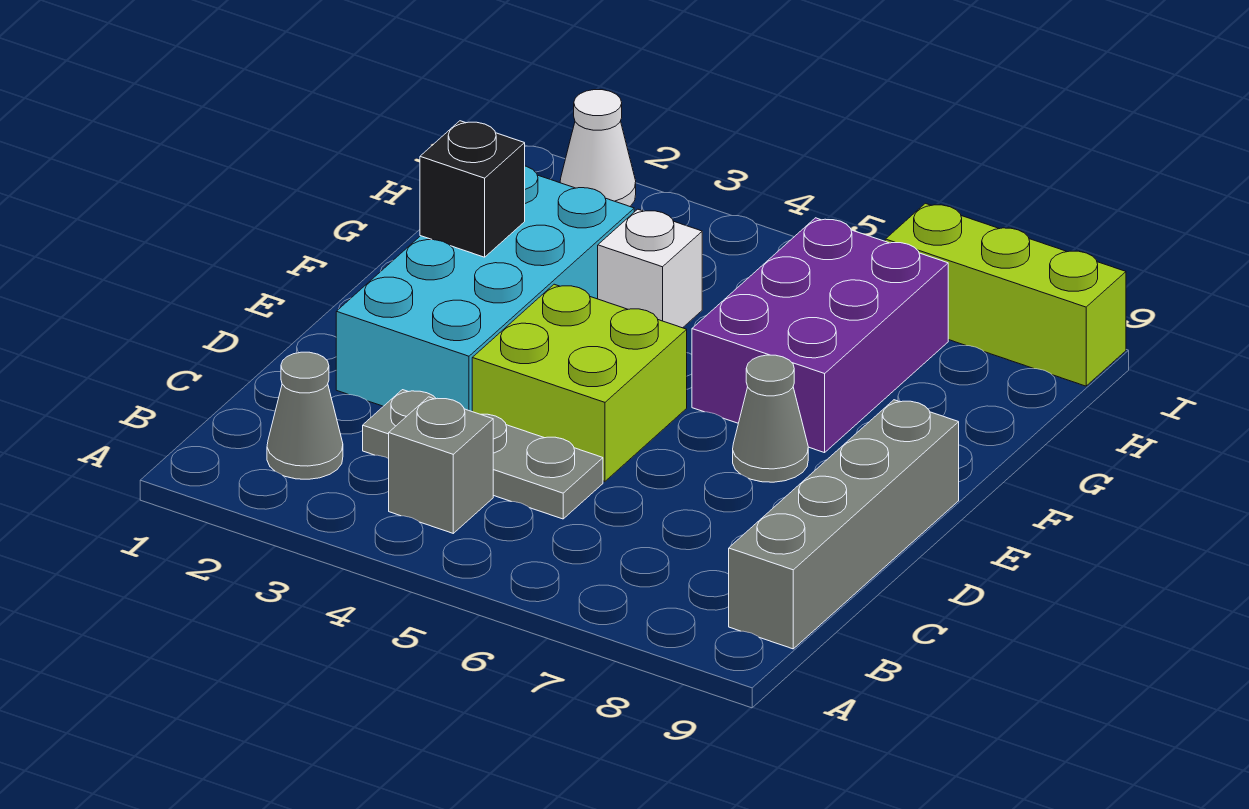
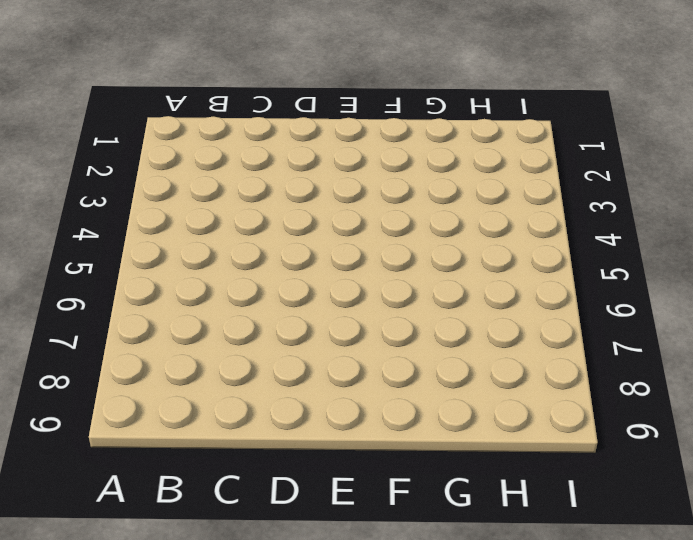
none -> grey 1x1 cone [267,352,343,479]
none -> grey 1x1 brick [389,397,493,533]
none -> grey 1x4 brick [729,400,959,649]

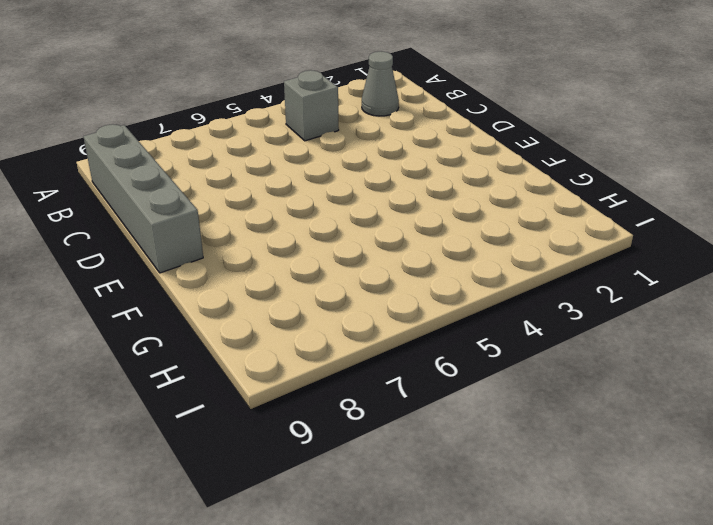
none -> grey 1x3 plate [363,390,603,519]
none -> cyan 2x4 brick [336,166,634,411]
none -> lime 2x2 brick [472,284,687,481]

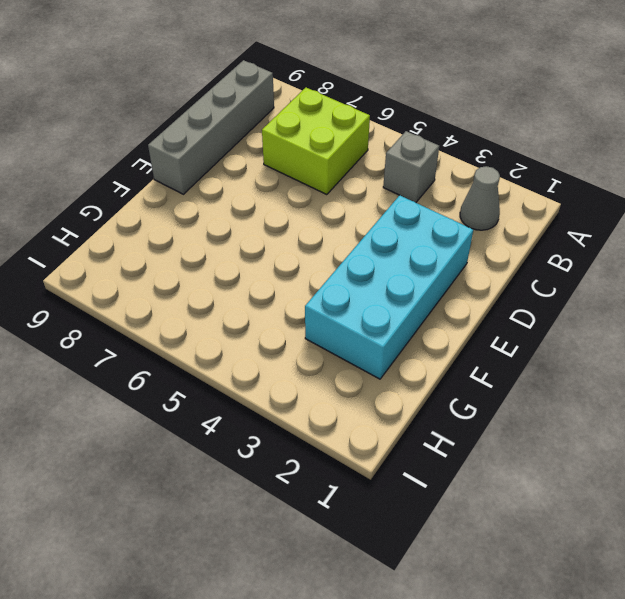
lime 2x2 brick [262,88,370,195] -> lime 2x2 brick moved to [472,284,687,481]
none -> grey 1x3 plate [363,390,603,519]
none -> grey 1x1 cone [733,355,808,482]
none -> purple 2x3 brick [692,218,948,453]

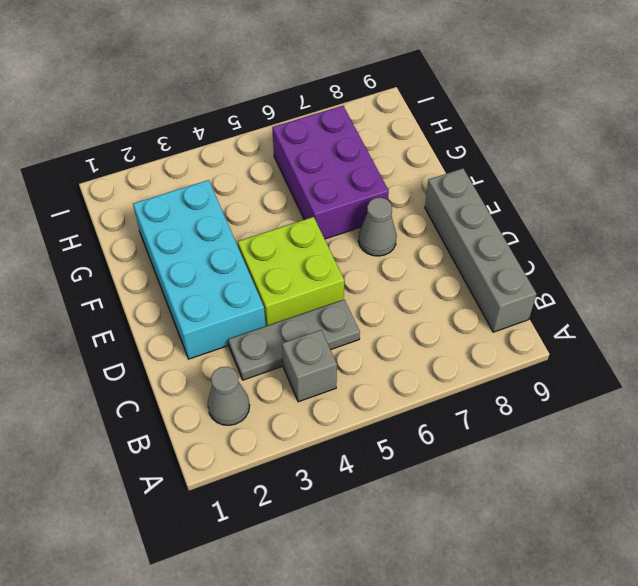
none -> white 1x1 brick [598,209,702,328]
none -> white 1x1 cone [560,90,636,206]
none -> lime 1x3 brick [885,203,1126,386]

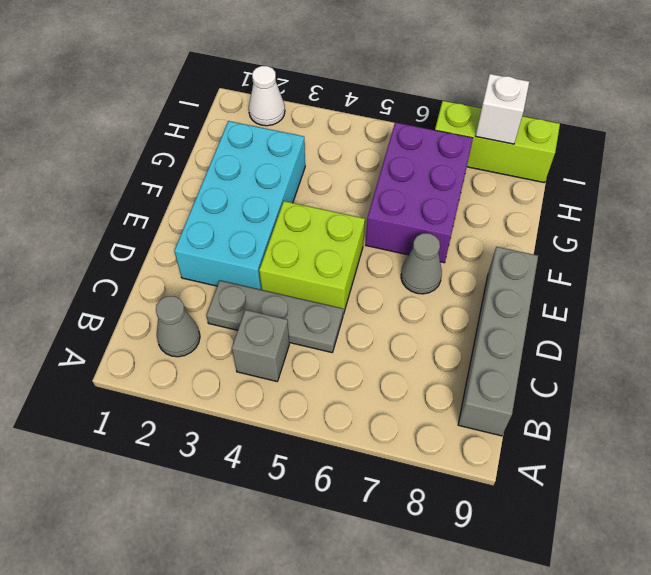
white 1x1 brick [475,74,529,144] -> white 1x1 brick moved to [598,209,702,328]
none -> black 1x1 brick [420,121,525,257]

